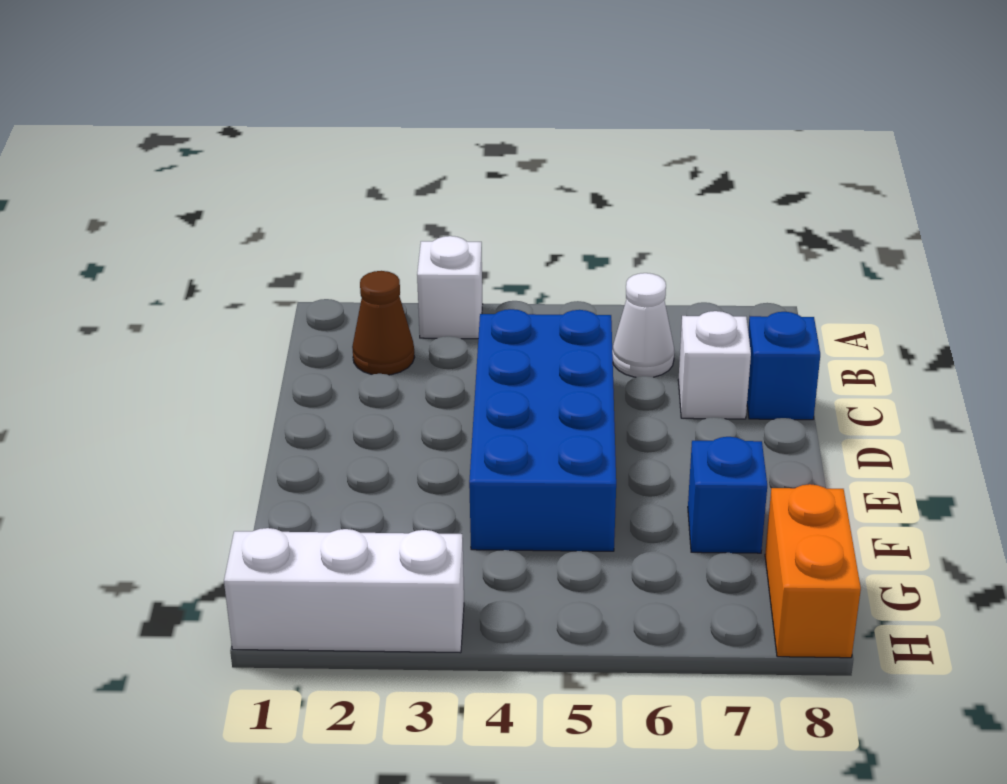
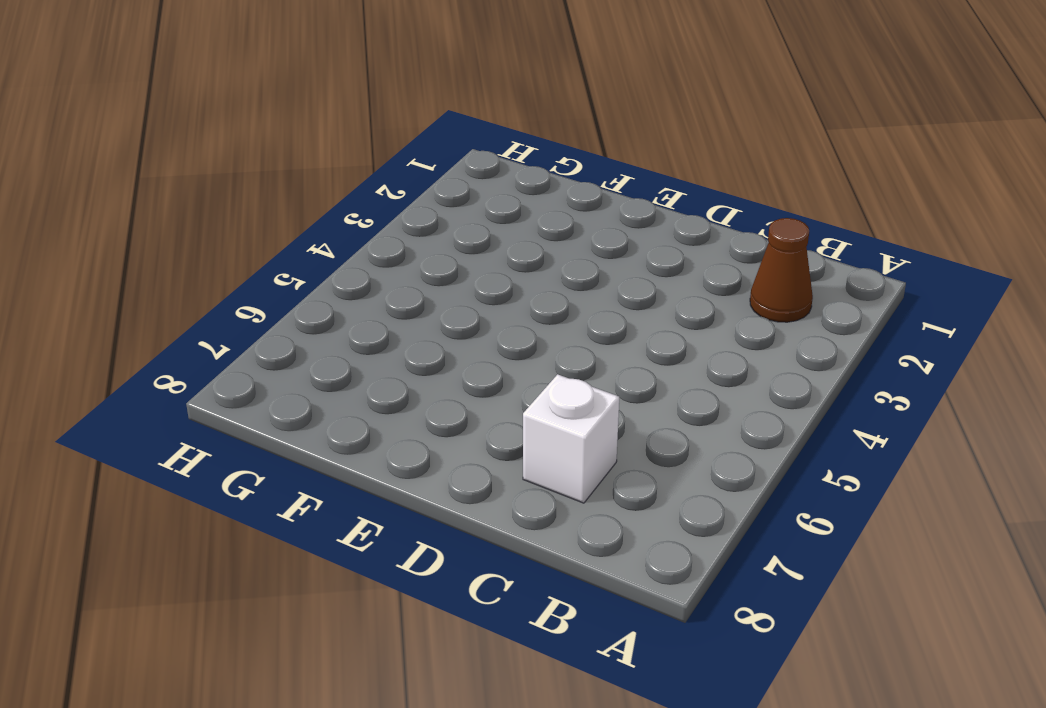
none -> white 1x1 brick [417,236,483,339]
none -> white 1x1 cone [612,273,674,377]

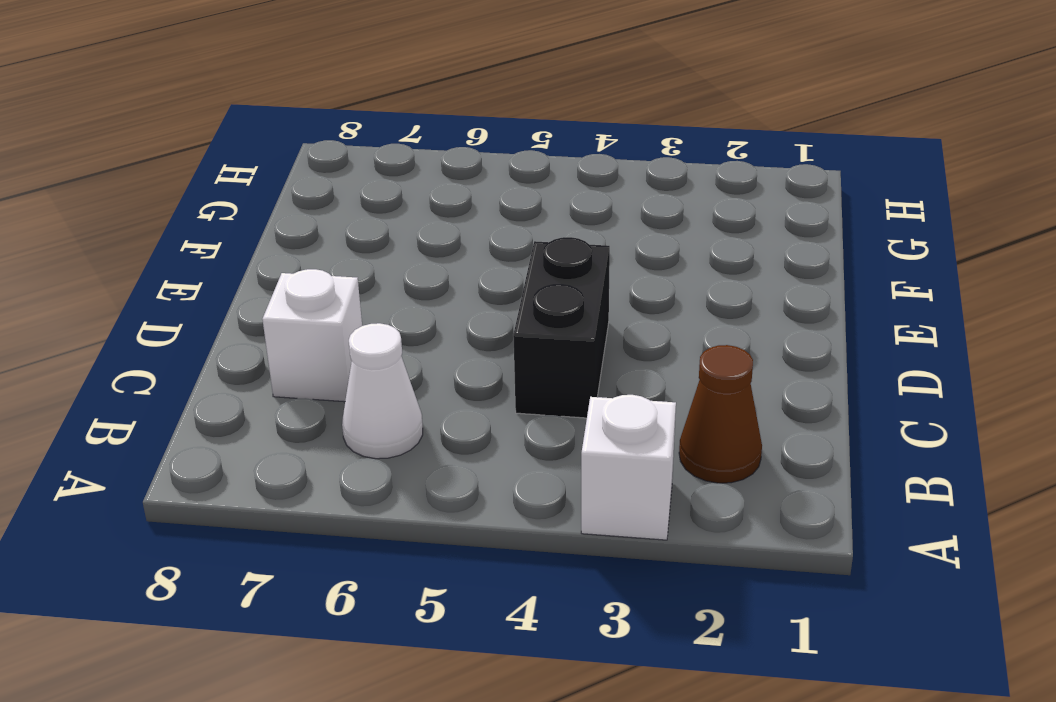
black 1x2 brick [513,237,610,418] -> blue 2x4 brick [469,309,616,551]
none -> blue 1x1 brick [747,312,820,420]
none -> blue 1x1 brick [688,437,767,553]

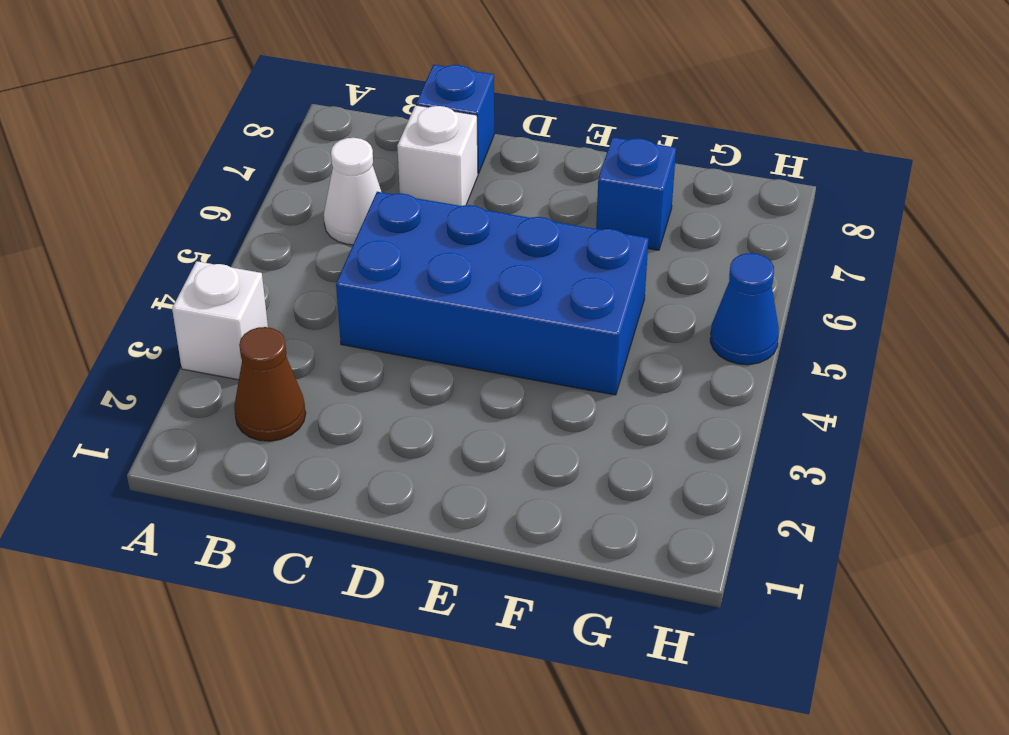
blue 1x1 cone [710,253,779,365] -> none
none -> orange 1x2 brick [765,484,861,658]
none -> white 1x3 brick [224,528,464,653]

